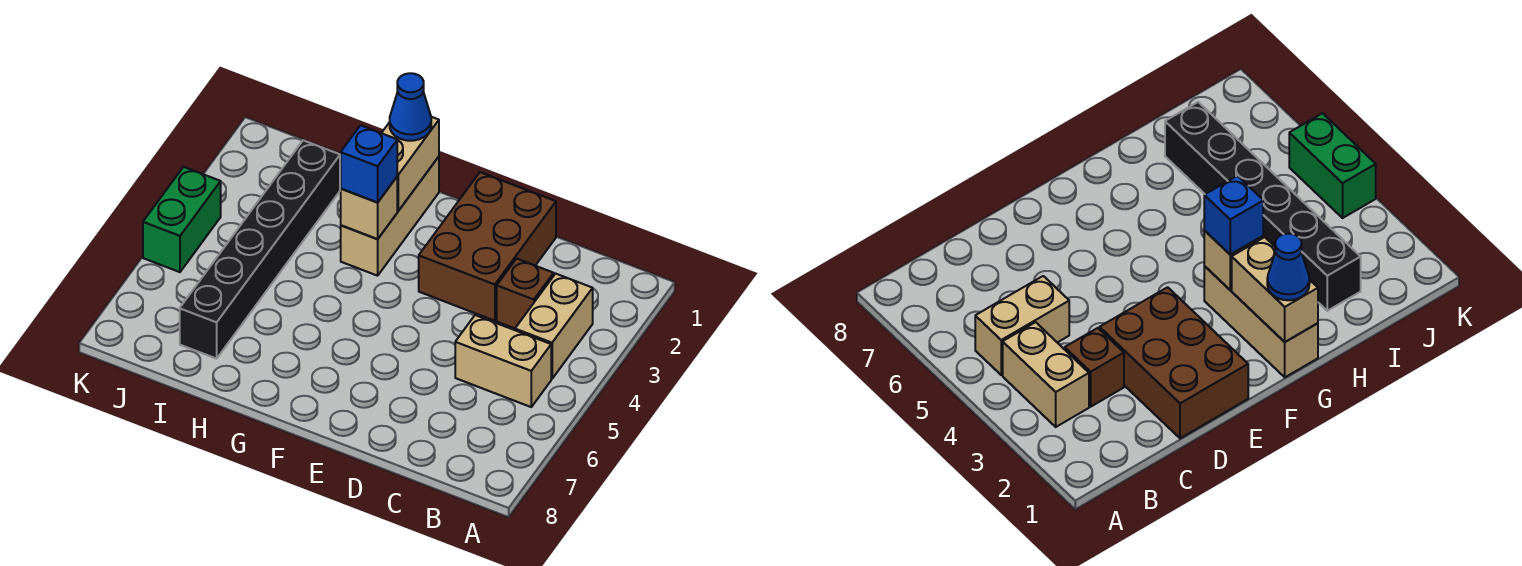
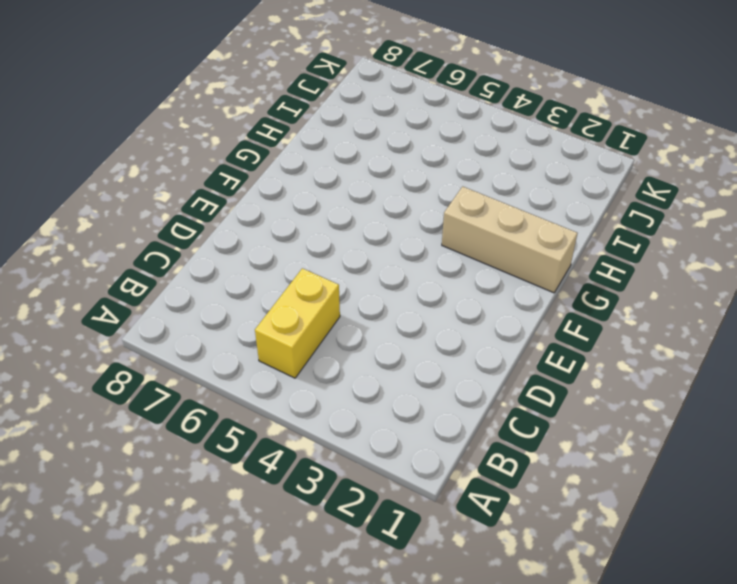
yellow 1x2 brick [255,268,340,378] -> tan 1x2 brick [455,315,551,407]
none -> tan 1x2 brick [515,274,593,379]
none -> brown 1x1 brick [497,259,554,328]

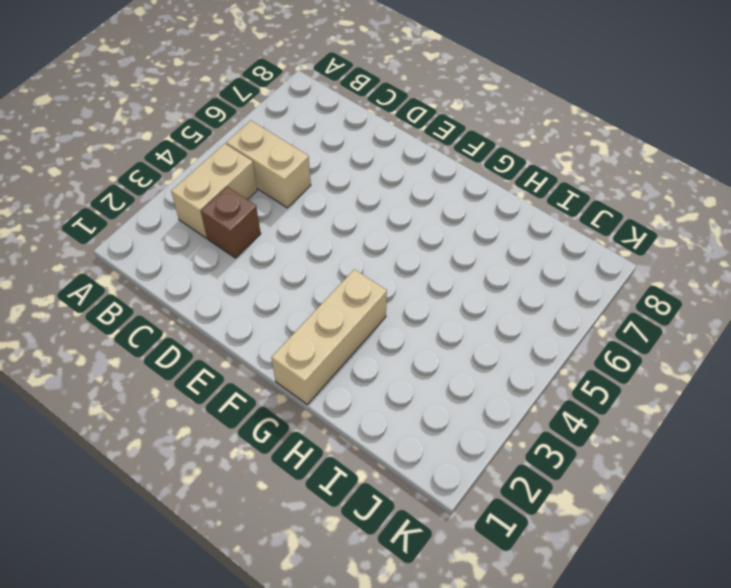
none -> brown 2x3 brick [419,172,556,321]
none -> black 1x6 brick [180,140,340,359]

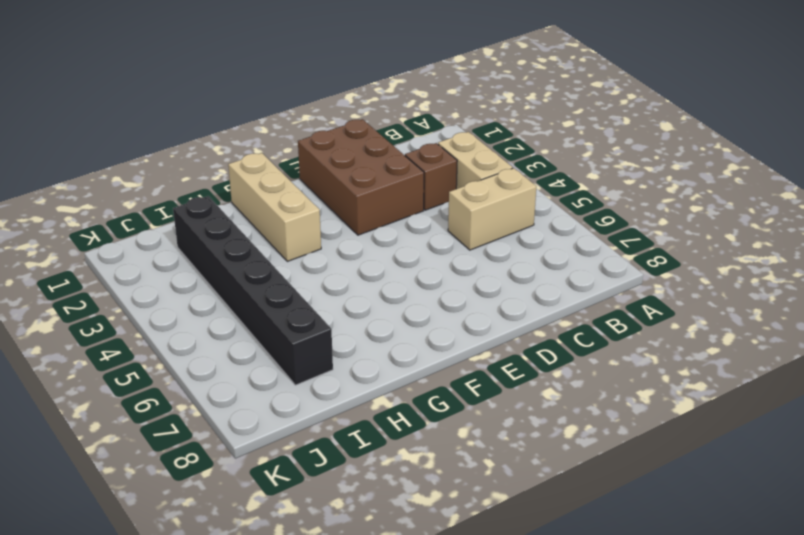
none -> green 1x2 brick [143,167,221,272]
none -> tan 1x2 brick [382,117,439,211]

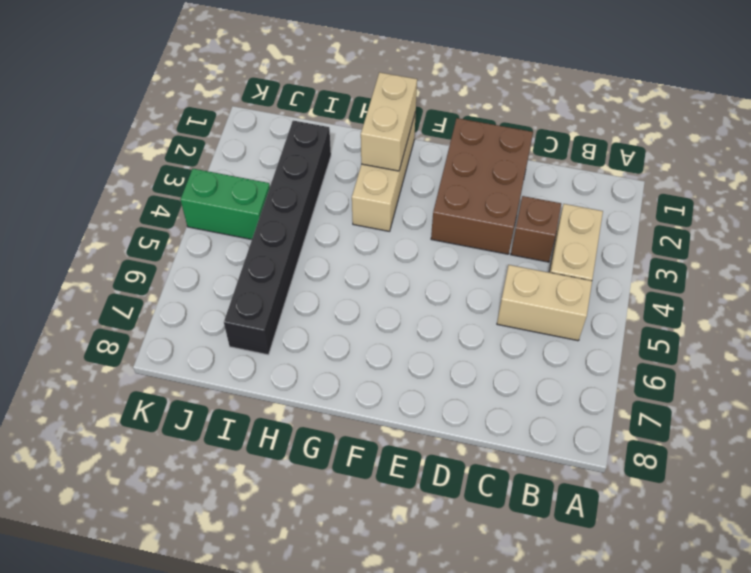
green 1x2 brick [180,169,270,240] -> green 1x2 brick turned to [143,167,221,272]
none -> tan 1x1 brick [341,177,397,239]
none -> blue 1x1 cone [390,73,431,141]

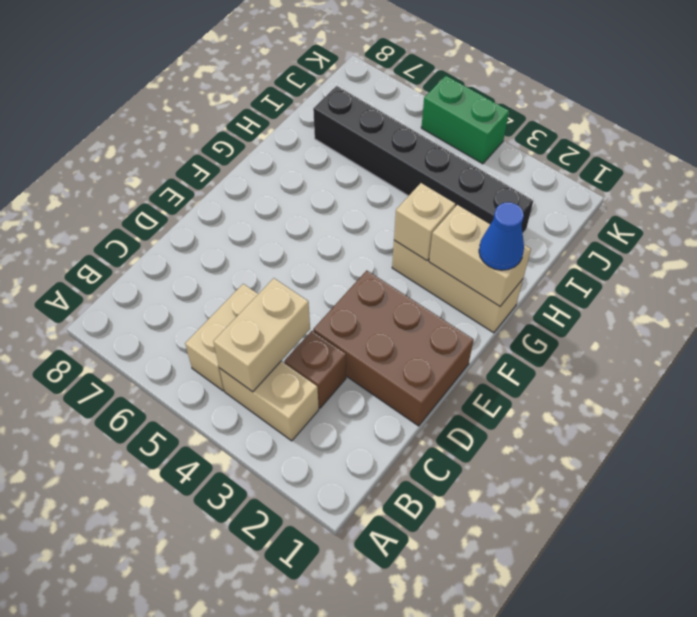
tan 1x2 brick [213,278,310,392] -> none
none -> blue 1x1 brick [341,125,397,202]

